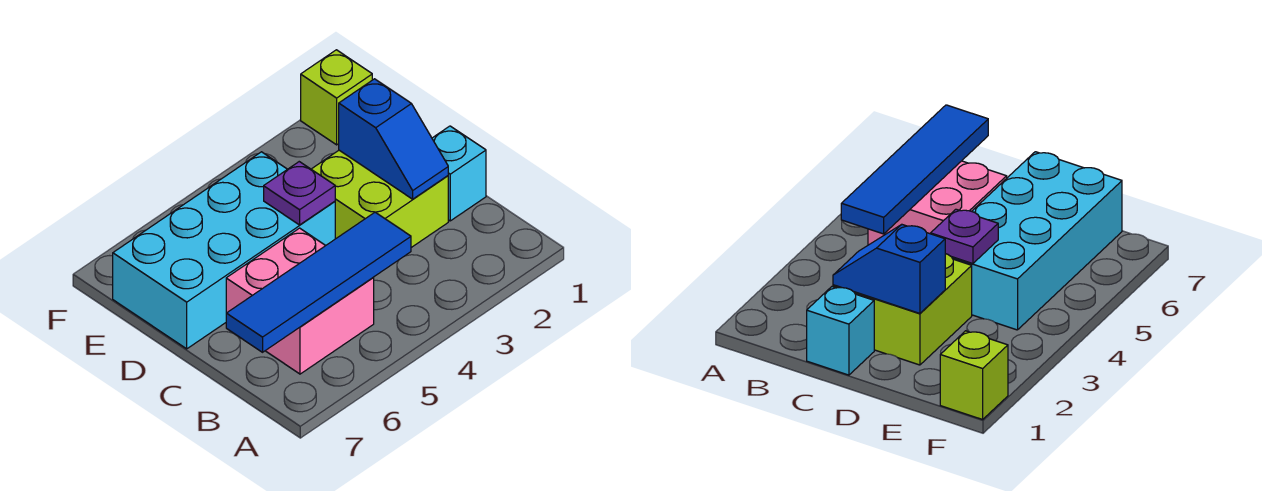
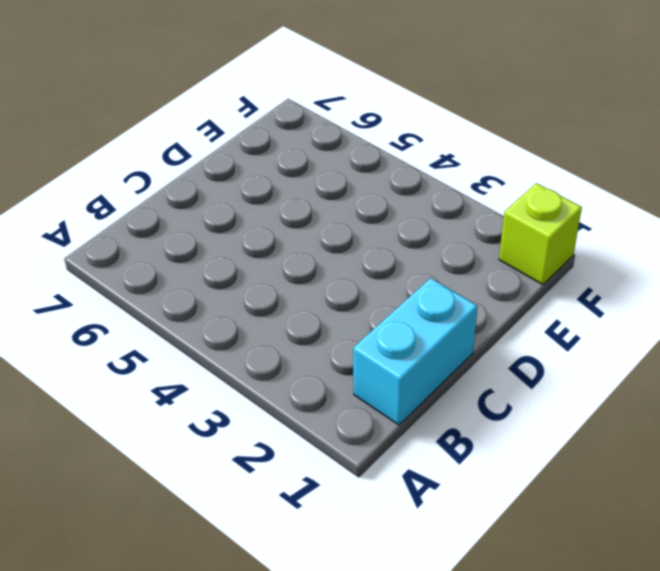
cyan 1x2 brick [353,278,478,425] -> cyan 1x1 brick [432,126,486,221]
none -> pink 2x2 brick [226,228,374,374]
none -> lime 2x2 brick [311,150,448,248]

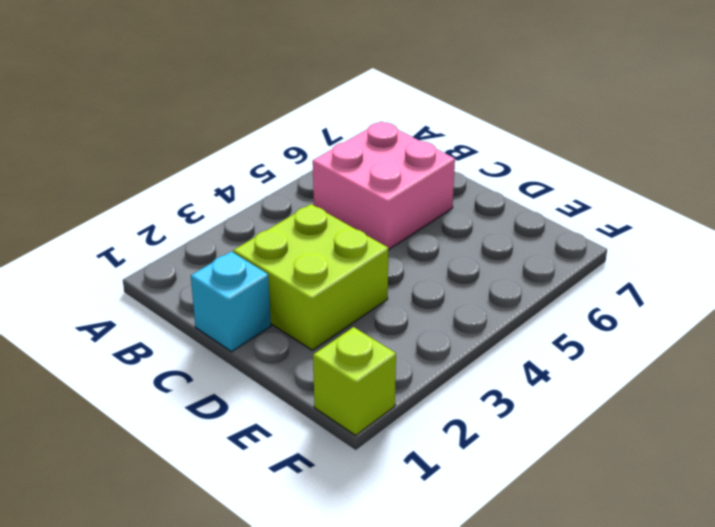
none -> cyan 2x4 brick [113,152,335,349]
none -> blue 1x4 tile [226,212,411,352]

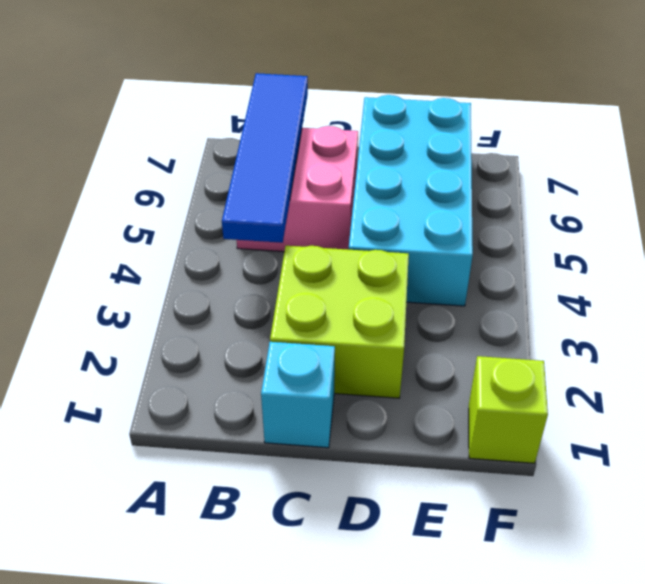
none -> blue 1x2 slope [339,79,448,199]
none -> purple 1x1 plate [264,162,335,225]

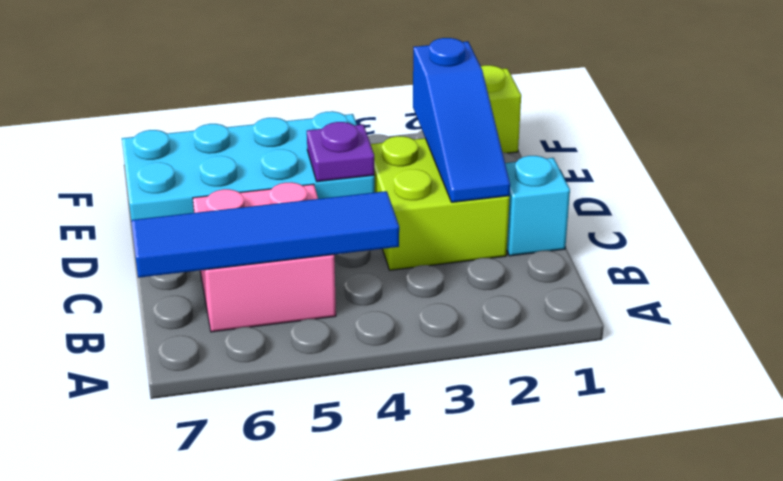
blue 1x3 slope [413,38,510,202] -> blue 1x2 slope [339,79,448,199]

